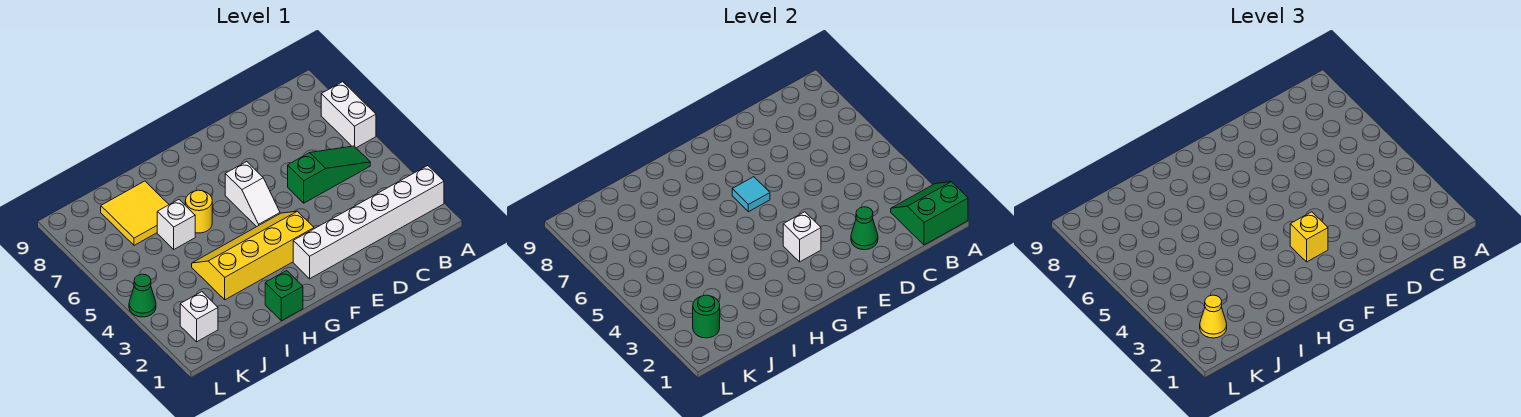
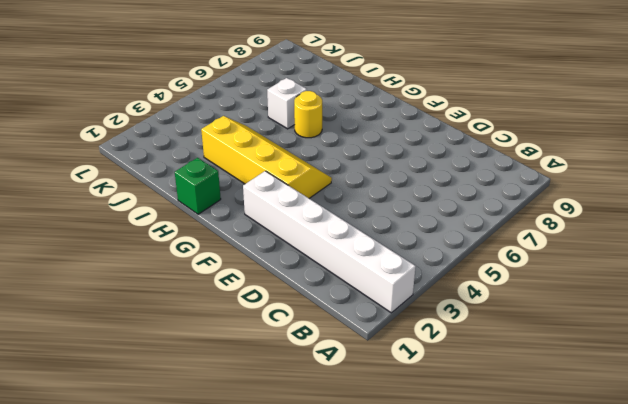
none -> white 1x2 brick [321,82,376,148]
none -> green 1x3 slope [288,146,370,203]
none -> white 1x2 slope [225,162,280,227]

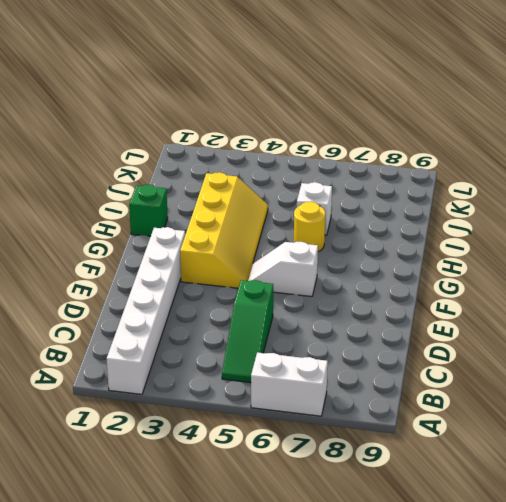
none -> yellow 2x2 tile [101,181,169,245]
none -> white 1x1 brick [180,292,218,342]
none -> green 1x1 cone [129,274,156,317]

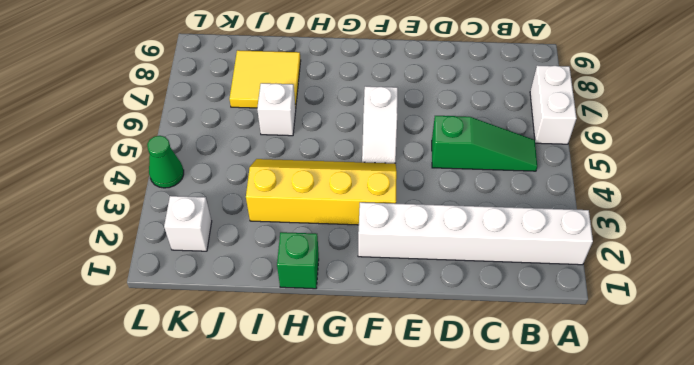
none -> yellow 1x1 round brick [185,190,212,233]
none -> green 2x2 slope [891,182,968,245]
none -> green 1x1 cone [851,207,878,250]

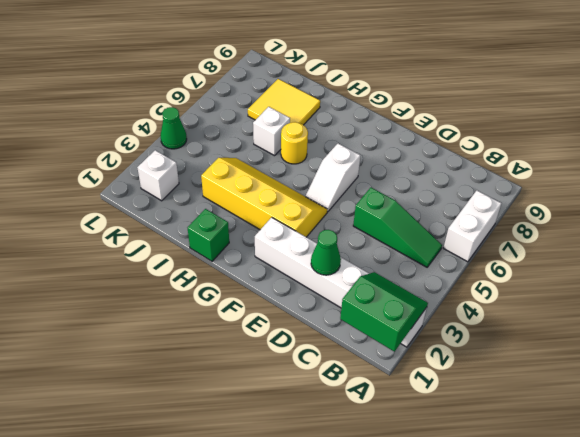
none -> white 1x1 brick [783,212,821,262]
none -> cyan 1x1 tile [732,177,770,212]
none -> green 1x1 round brick [693,295,720,338]

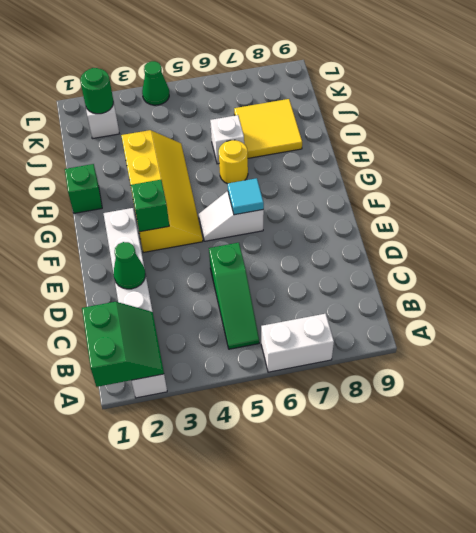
green 1x1 brick [131,180,169,232] -> white 1x1 brick [783,212,821,262]
none -> yellow 1x1 brick [1290,212,1328,262]
none -> yellow 1x1 cone [1200,295,1227,338]

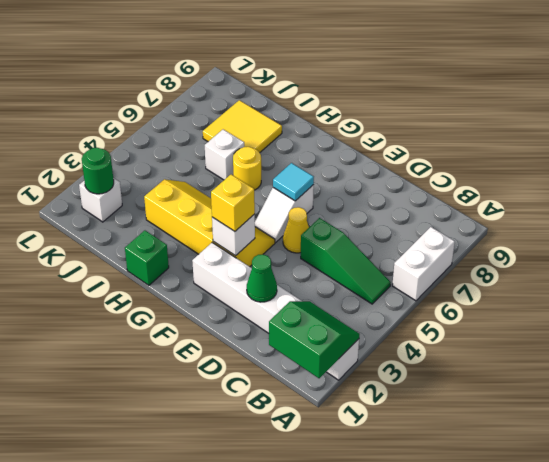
yellow 1x1 cone [283,207,309,253] -> yellow 1x1 cone moved to [1200,295,1227,338]
none -> green 1x1 cone [129,274,156,317]

